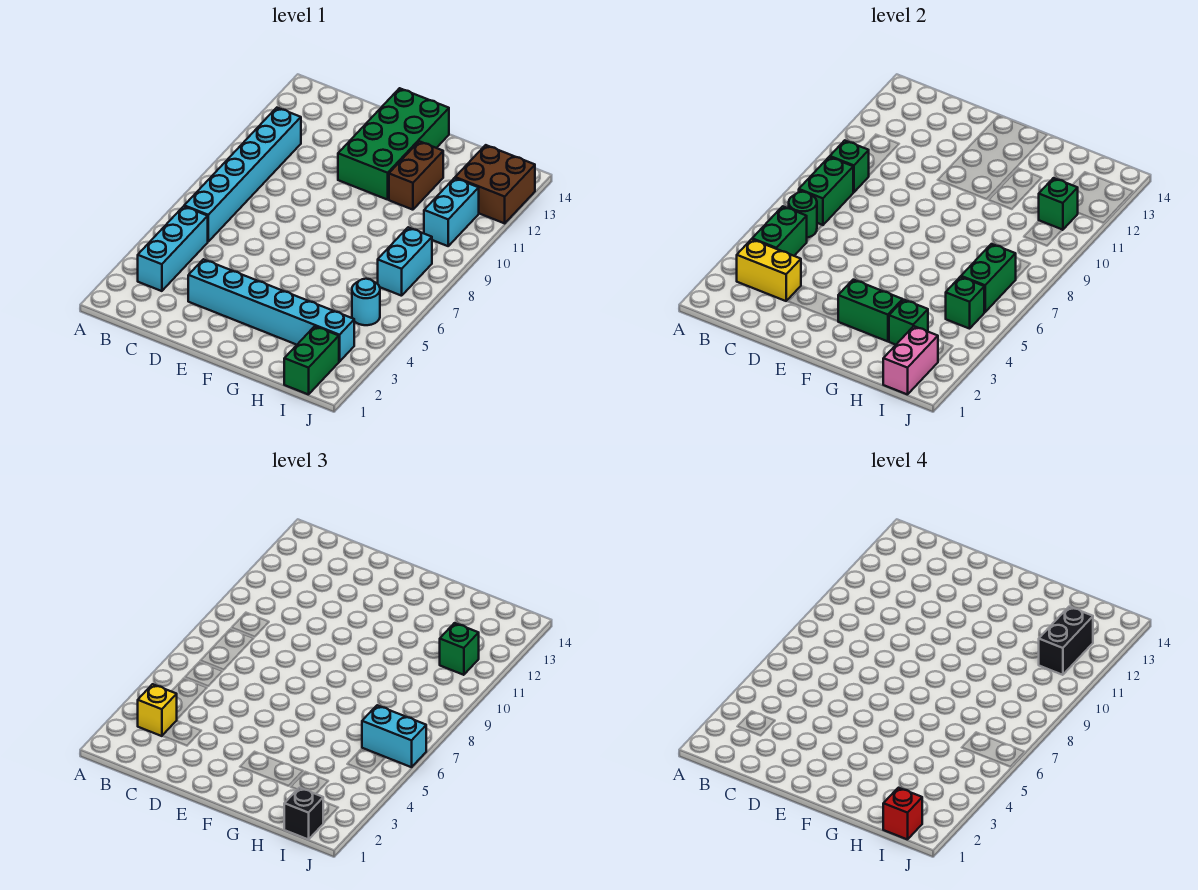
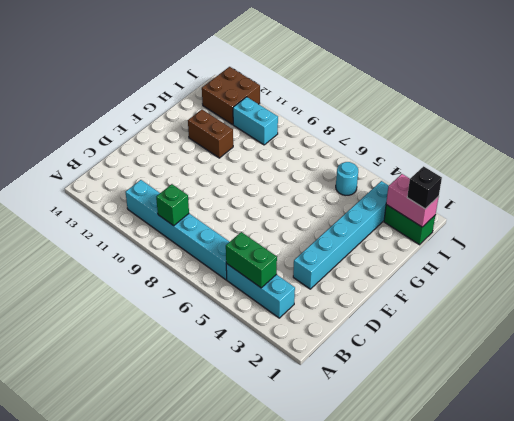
none -> green 2x4 brick [338,88,449,200]
none -> cyan 1x2 brick [378,227,432,296]
none -> yellow 1x2 brick [737,239,801,301]

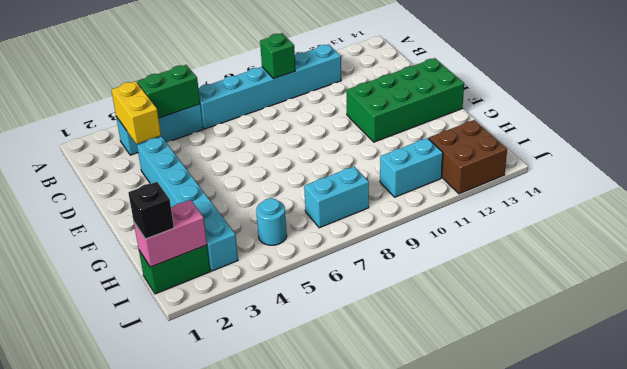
none -> brown 1x2 brick [389,141,443,210]
none -> green 1x1 round brick [789,192,817,238]
none -> green 1x2 brick [799,157,853,225]

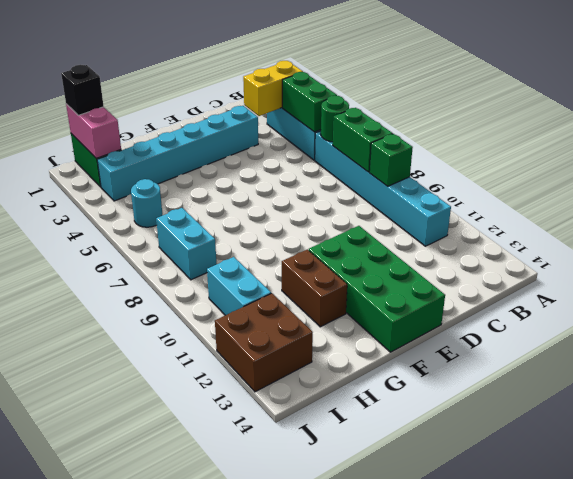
none -> green 1x2 brick [838,280,903,341]
none -> green 1x1 brick [889,300,928,345]
none -> green 1x1 brick [946,277,984,329]

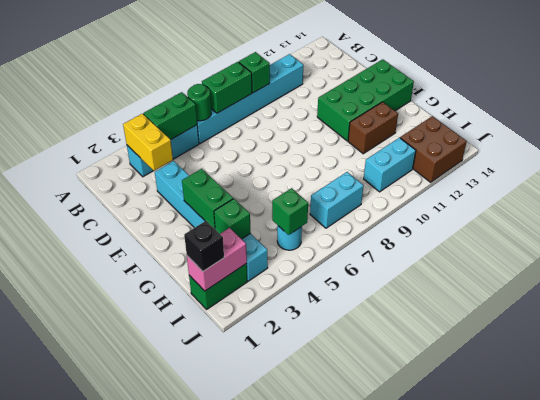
none -> green 1x2 brick [961,244,1016,312]
none -> green 1x1 brick [1039,178,1078,230]
none -> yellow 1x1 brick [138,684,177,736]

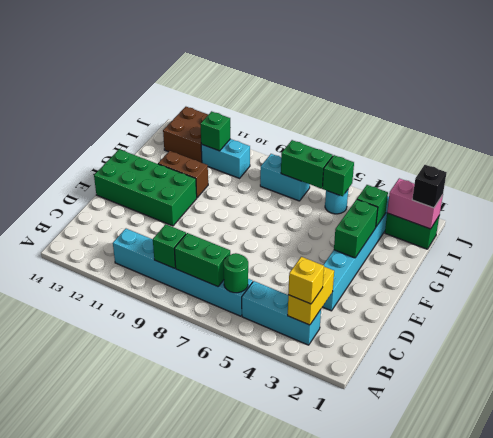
none -> green 1x2 brick [752,206,807,256]
none -> cyan 1x2 brick [362,705,426,767]
none -> green 1x1 brick [440,623,479,675]

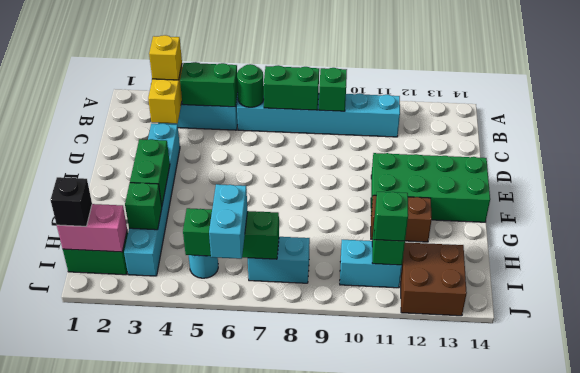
none -> red 1x1 brick [883,788,922,840]
none -> black 1x2 brick [1039,607,1093,675]

